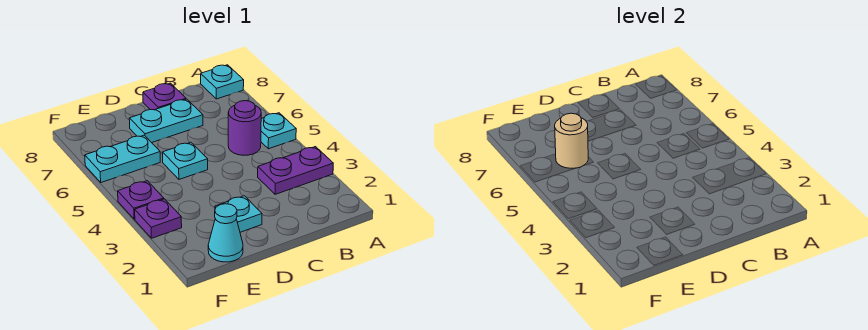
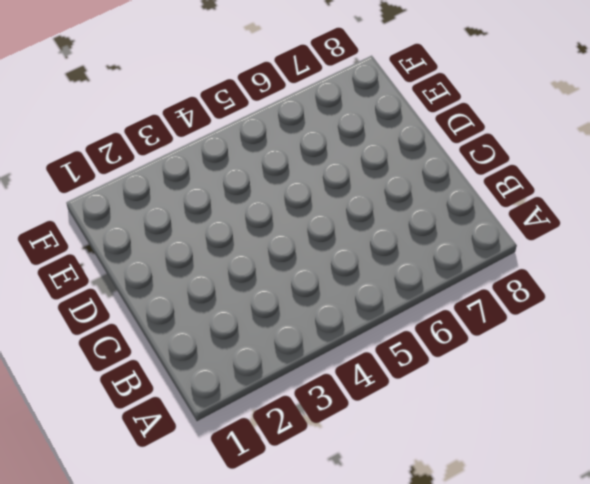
none -> purple 1x2 plate [258,147,333,194]
none -> cyan 1x1 plate [261,113,296,149]
none -> cyan 1x1 plate [201,65,244,99]

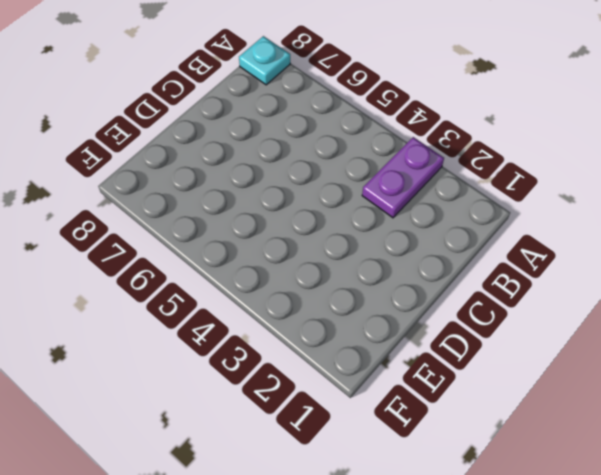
none -> cyan 1x1 plate [261,113,296,149]
none -> purple 1x1 round brick [228,101,261,155]
none -> cyan 1x2 plate [129,99,203,143]

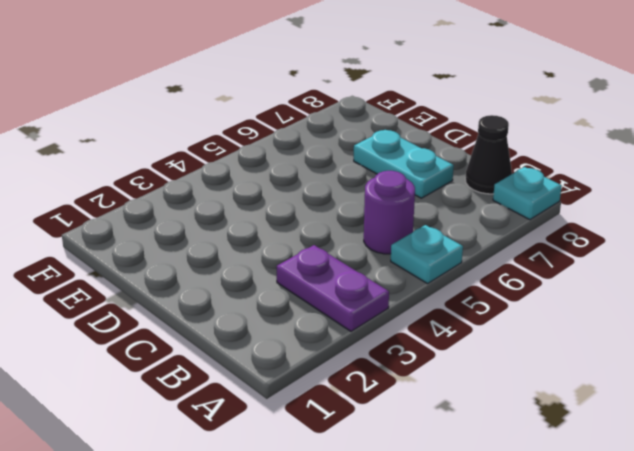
black 1x1 cone [465,115,512,194] -> none
none -> purple 1x1 plate [143,83,186,110]
none -> cyan 1x1 plate [215,196,262,232]
none -> cyan 1x1 plate [162,142,208,179]

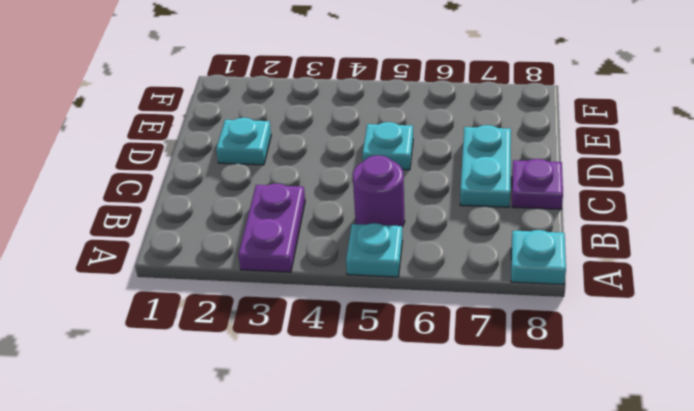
none -> cyan 1x1 cone [208,204,243,262]
none -> cyan 1x2 plate [85,135,160,182]
none -> purple 1x1 plate [135,199,182,238]

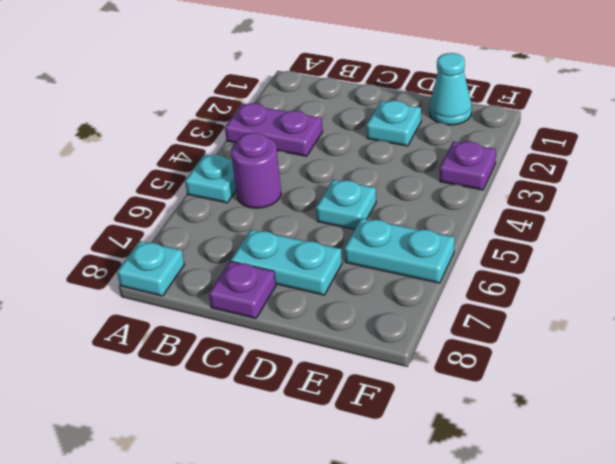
none -> purple 1x1 plate [118,181,164,219]
none -> tan 1x1 round brick [555,113,588,168]

